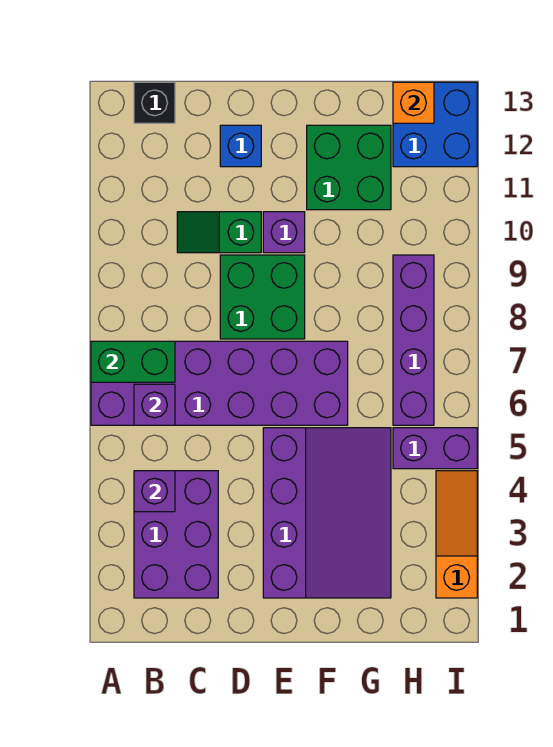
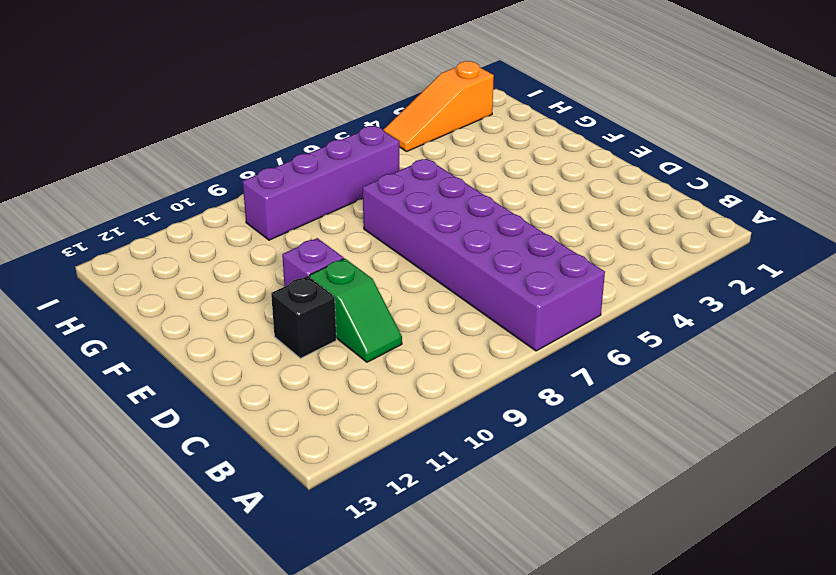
black 1x1 brick [271,276,336,358] -> black 1x1 brick moved to [134,82,175,123]
none -> purple 2x3 brick [134,471,218,598]
none -> green 2x2 brick [220,255,305,339]
none -> blue 1x1 brick [220,125,261,167]

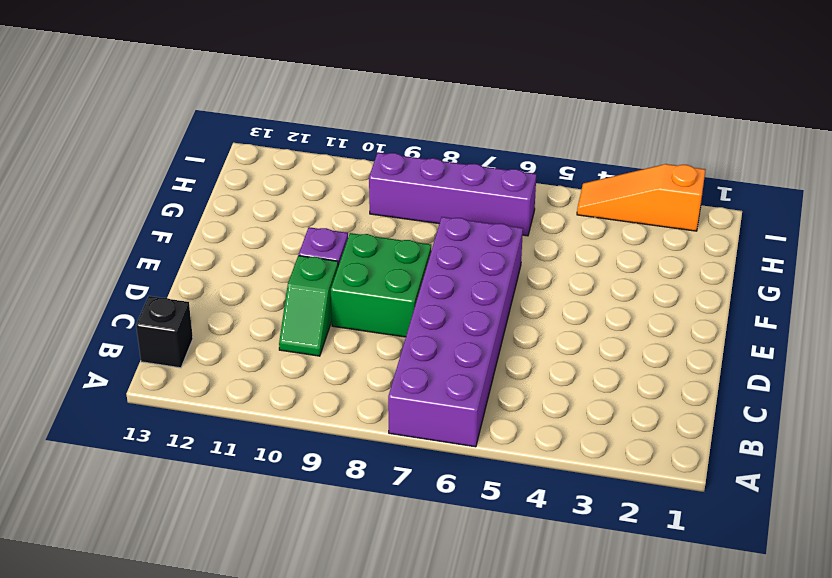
none -> purple 2x3 brick [134,471,218,598]
none -> blue 1x1 brick [220,125,261,167]
none -> purple 3x4 slope [263,428,391,598]

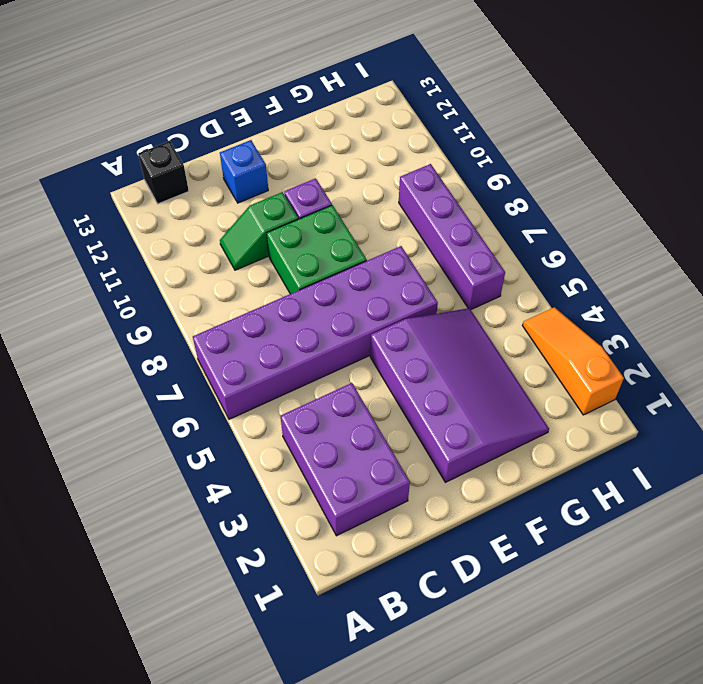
none -> green 2x2 brick [307,125,391,210]
none -> purple 1x2 brick [393,428,477,469]
none -> blue 2x2 brick [393,82,477,167]

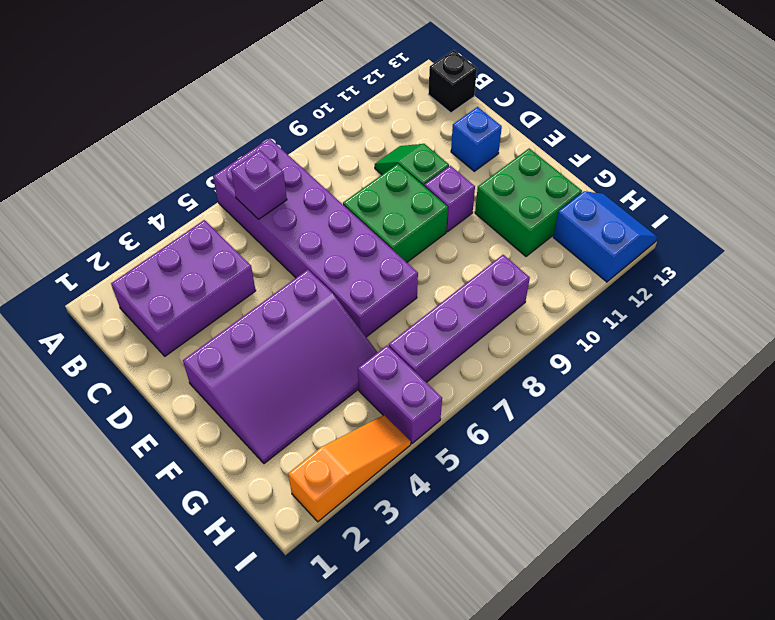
blue 2x2 slope [553,191,657,282] -> blue 2x2 brick [393,82,477,167]
none -> green 1x2 brick [91,341,175,382]
none -> purple 1x1 brick [134,471,175,512]
none -> orange 1x1 brick [393,82,434,123]

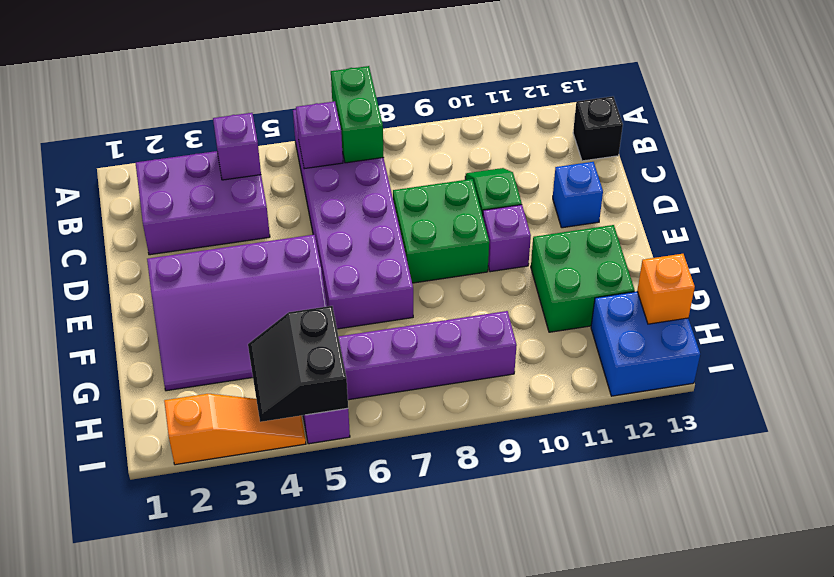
black 2x2 slope [248,306,348,422] -> none

